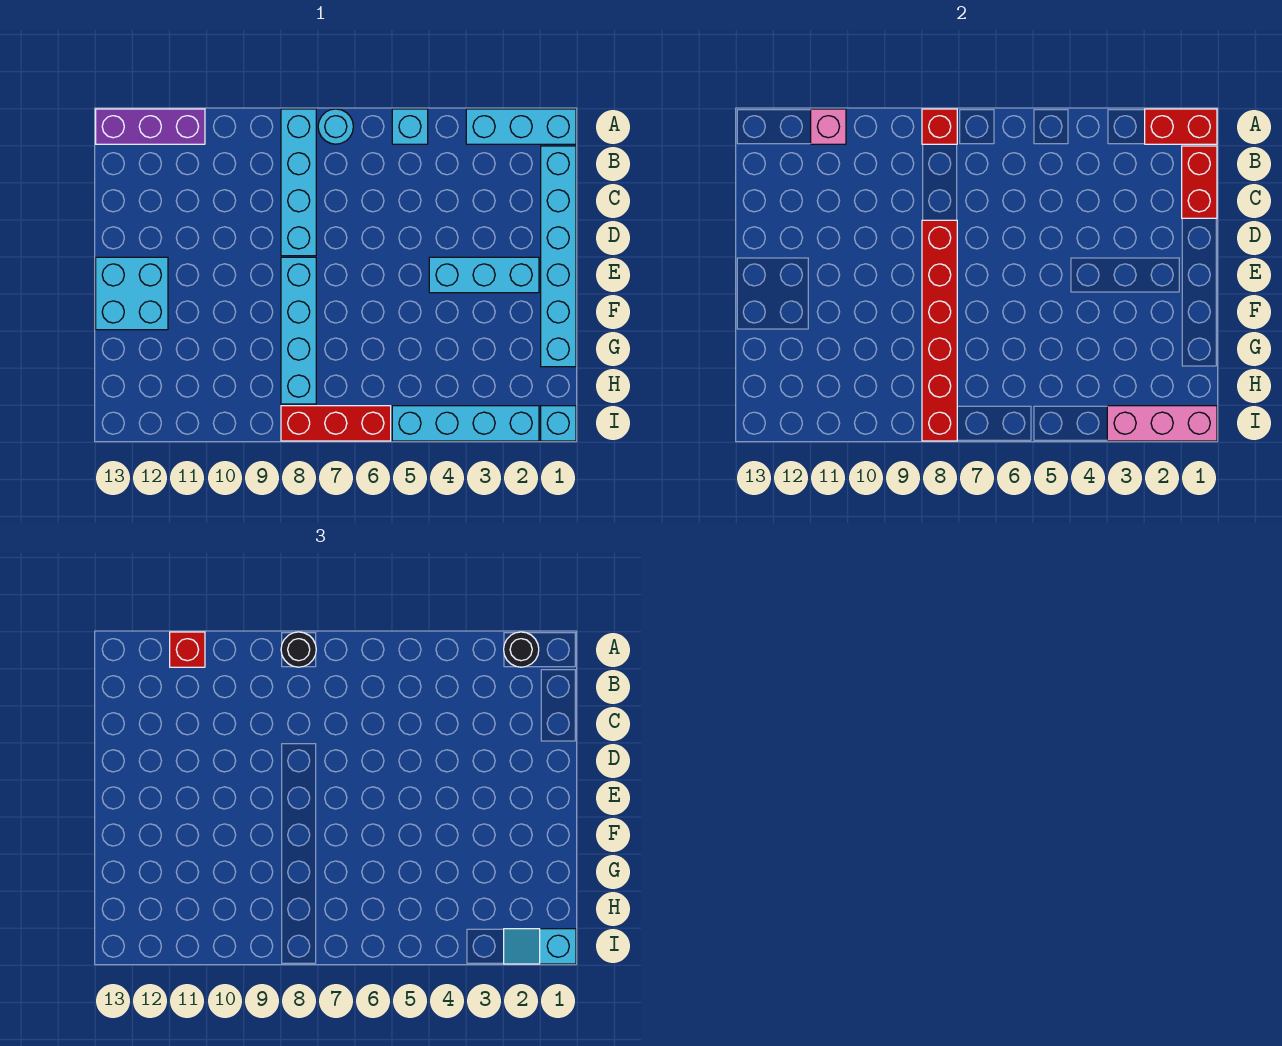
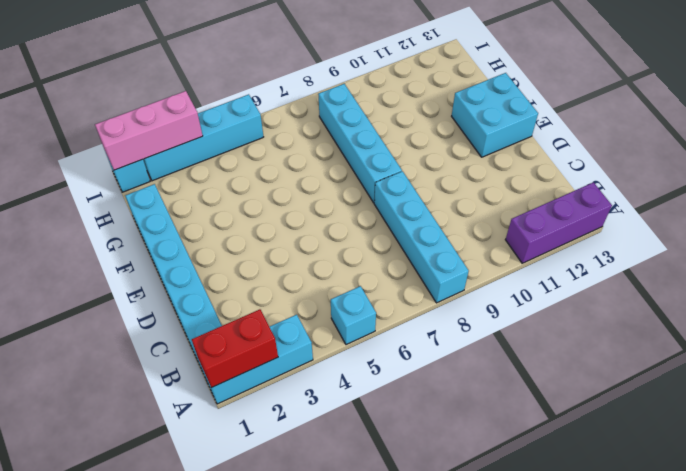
none -> cyan 1x1 round brick [318,109,353,144]
none -> cyan 1x3 brick [429,257,539,293]
none -> red 1x3 brick [281,406,391,441]

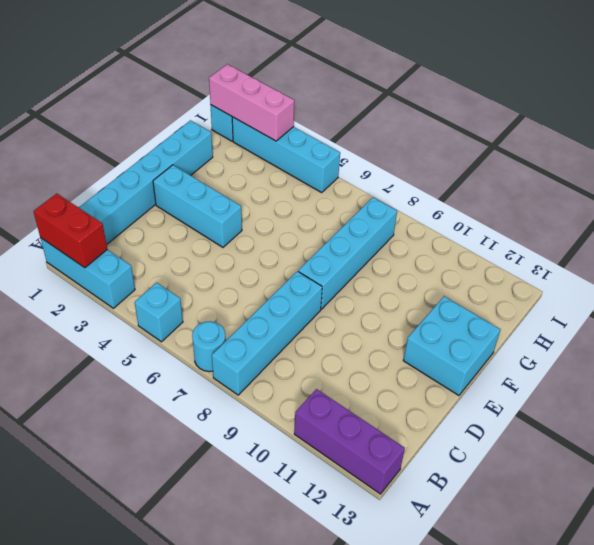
none -> red 1x3 brick [281,406,391,441]
none -> red 1x1 brick [922,109,957,144]
none -> pink 1x1 brick [811,109,846,144]

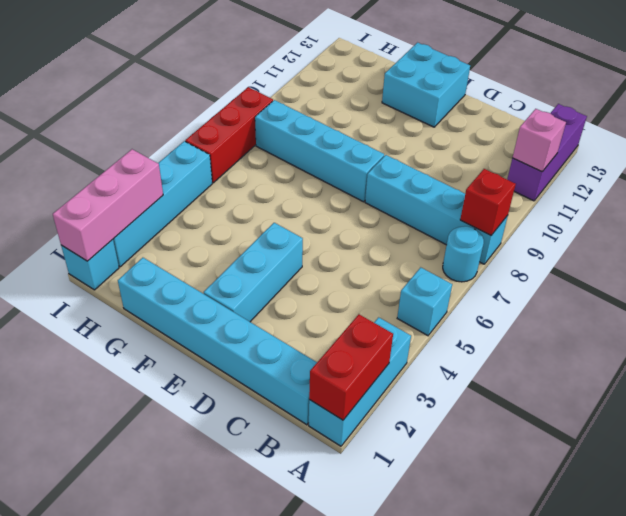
none -> red 1x2 brick [1182,146,1217,218]
none -> red 1x6 brick [922,220,957,441]
none -> black 1x1 round brick [504,632,539,667]

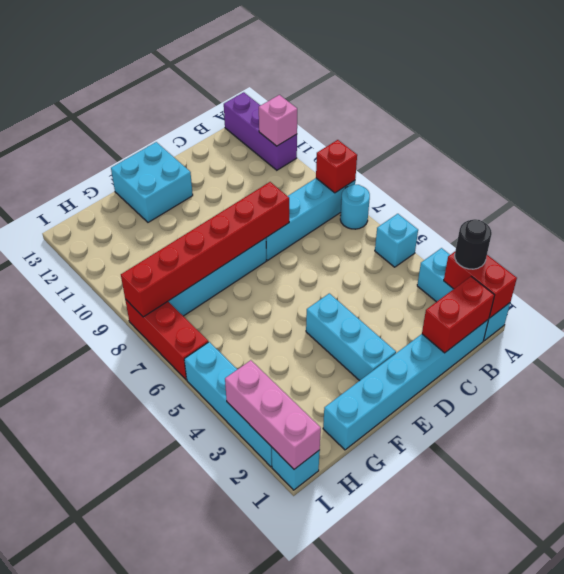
none -> black 1x1 round brick [281,632,316,667]
none -> red 1x1 brick [170,632,205,667]
none -> cyan 1x2 slope [504,929,576,964]

